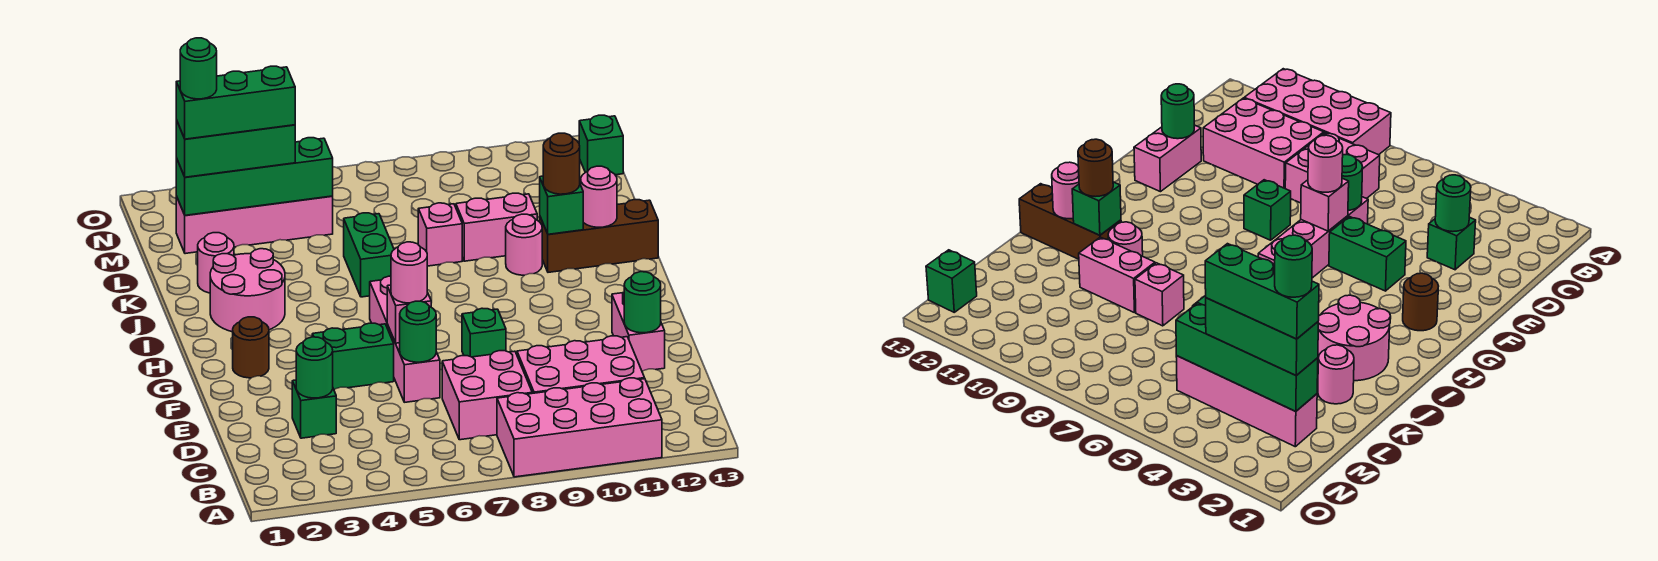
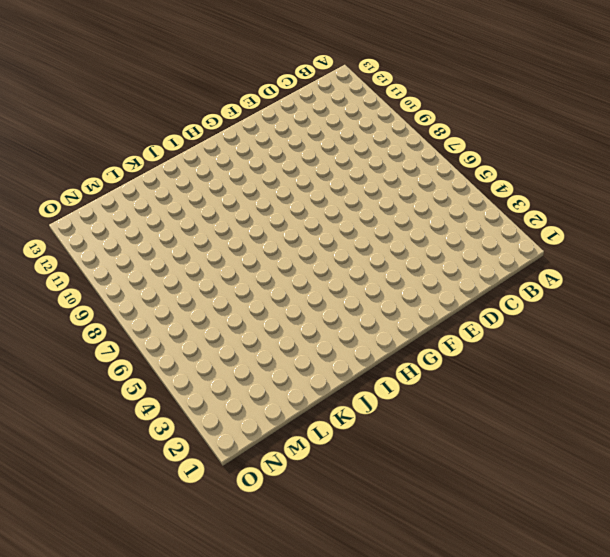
none -> pink 2x4 brick [497,378,662,477]
none -> pink 2x2 brick [442,351,532,440]
none -> pink 2x3 brick [517,336,645,393]
none -> green 1x1 brick [292,380,336,438]

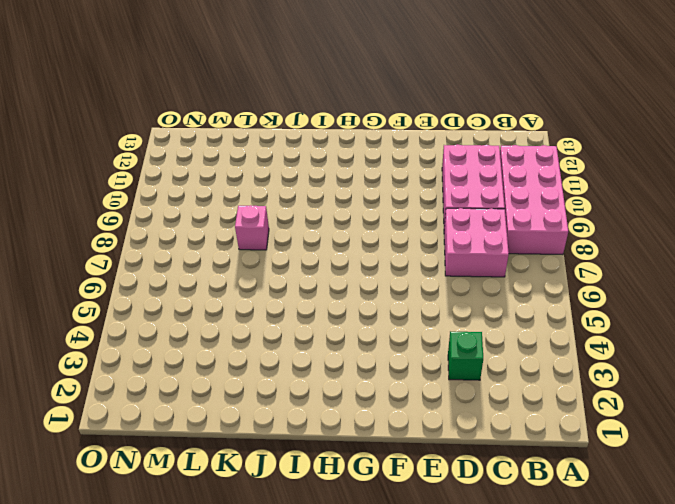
none -> pink 1x4 brick [370,276,440,402]
none -> pink 1x2 brick [612,293,665,371]
none -> green 1x2 brick [312,323,394,390]
none -> green 1x1 brick [462,308,506,357]

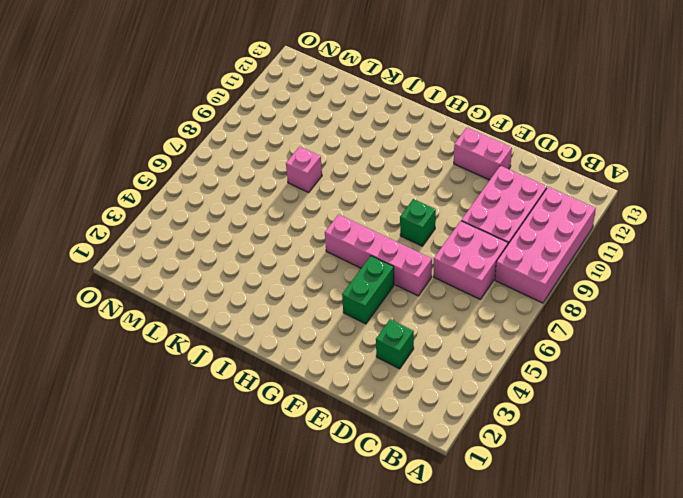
none -> brown 1x1 round brick [233,317,269,378]
none -> pink 2x2 round brick [210,249,285,332]
none -> green 1x2 brick [344,213,394,297]
none -> pink 1x1 round brick [506,214,542,275]

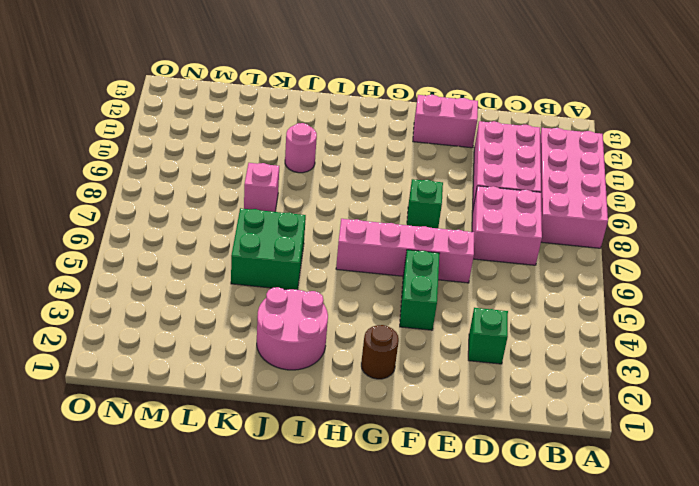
green 2x2 brick [231,208,306,290] -> green 1x2 brick [344,213,394,297]
none -> brown 1x3 brick [540,200,658,272]
none -> pink 1x1 round brick [198,233,234,293]
none -> pink 1x2 brick [456,193,537,261]
none -> pink 1x4 brick [176,196,333,254]

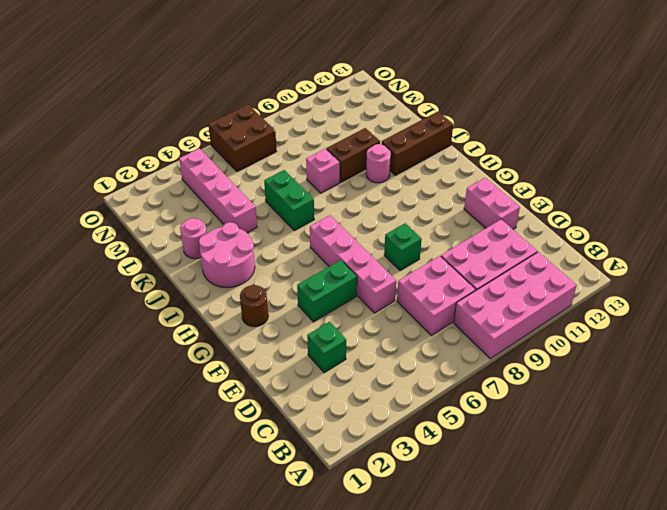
pink 1x4 brick [179,148,257,233] -> pink 1x4 brick turned to [176,196,333,254]
brown 1x2 brick [327,128,380,182] -> pink 1x2 brick [456,193,537,261]
brown 2x2 brick [208,105,277,172] -> none
none -> green 1x1 brick [579,115,623,175]
none -> green 1x1 round brick [296,337,333,398]
none -> green 1x1 round brick [400,301,436,362]
none -> green 1x1 round brick [624,272,661,333]

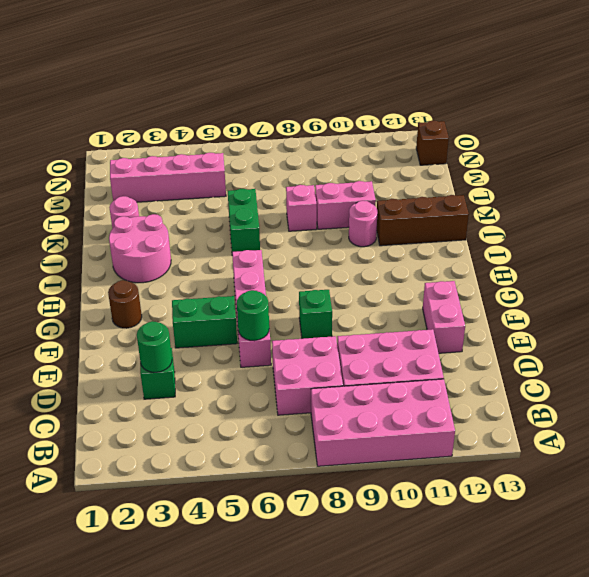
brown 1x1 brick [416,120,449,165] -> green 1x1 brick [579,115,623,175]
none -> green 1x1 round brick [624,272,661,333]
none -> pink 1x1 brick [387,285,431,343]
none -> green 1x1 brick [540,176,583,234]
none -> pink 1x1 round brick [581,166,617,227]

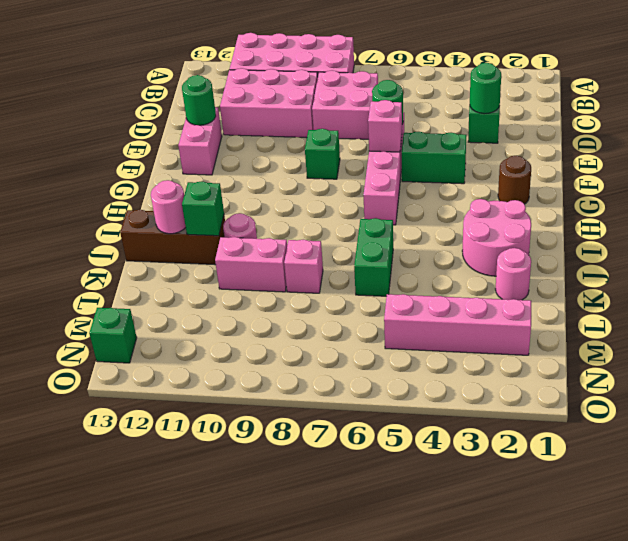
none -> green 1x4 brick [176,138,333,215]
none -> pink 1x1 round brick [391,242,427,303]
none -> brown 1x1 round brick [543,133,580,194]
none -> green 1x3 brick [176,120,295,177]

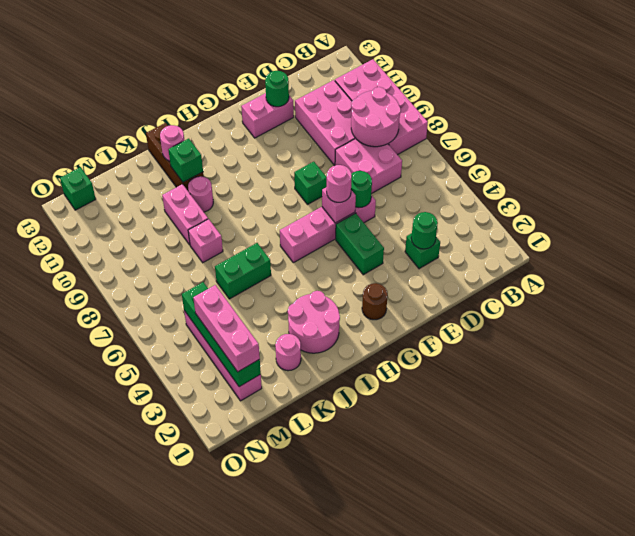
pink 2x2 round brick [351,87,401,147] -> none
pink 1x3 brick [193,285,260,372] -> green 1x3 brick [176,120,295,177]
none -> brown 1x1 round brick [543,133,580,194]
none -> green 1x3 brick [176,66,295,139]
none -> green 1x1 round brick [180,38,217,99]

